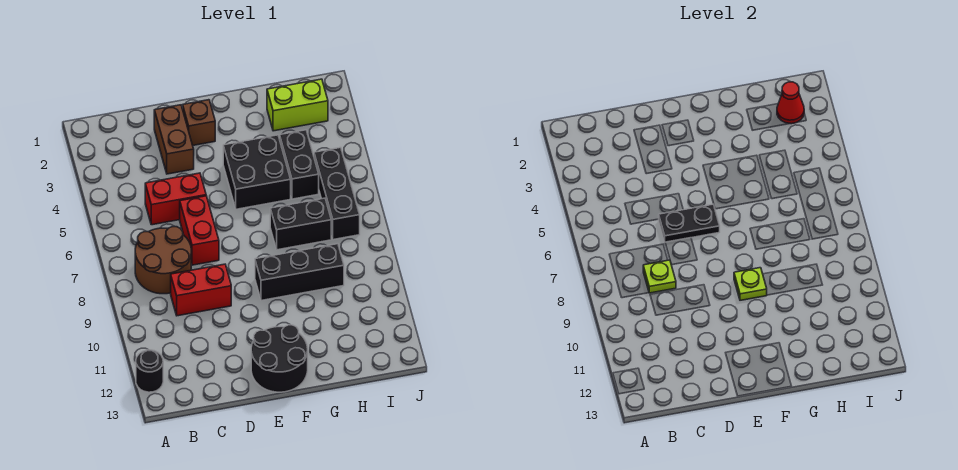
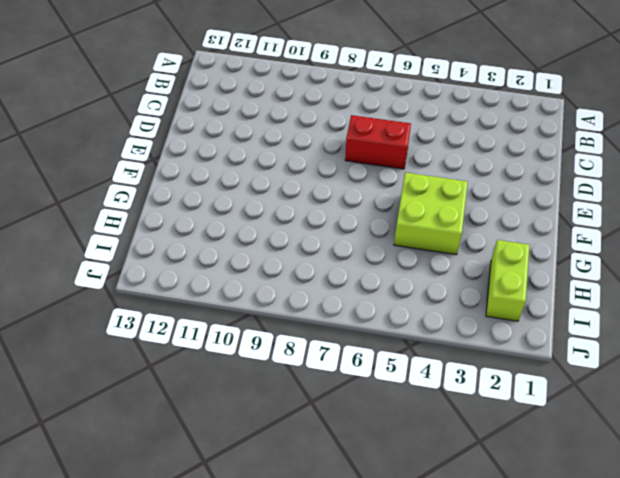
lime 2x2 brick [394,173,468,255] -> black 2x2 brick [223,135,291,209]
none -> black 1x1 round brick [136,350,163,392]
none -> brown 2x2 round brick [135,227,191,294]
none -> red 1x2 brick [145,173,206,225]

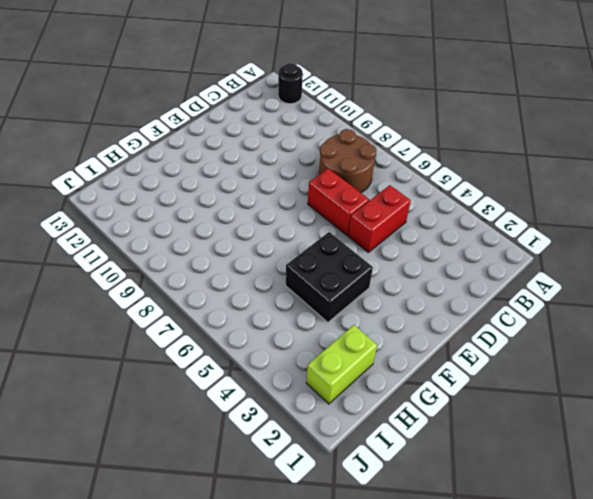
none -> red 1x2 brick [171,264,231,316]
none -> brown 1x2 brick [154,105,194,174]
none -> brown 1x1 brick [183,100,215,145]

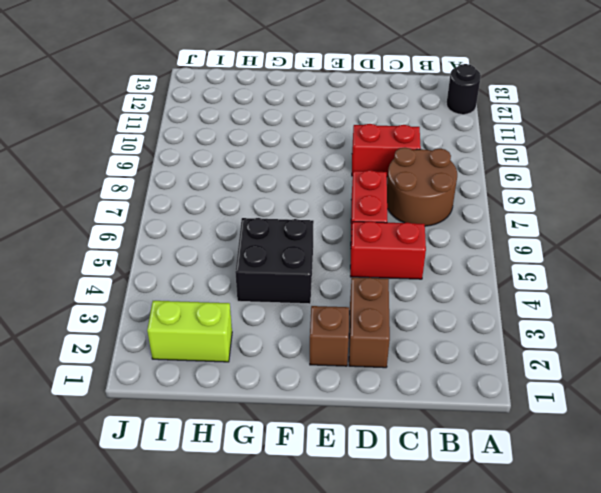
none -> black 2x2 round brick [251,325,308,392]
none -> black 1x3 brick [255,244,344,300]
none -> black 1x2 brick [270,198,331,250]

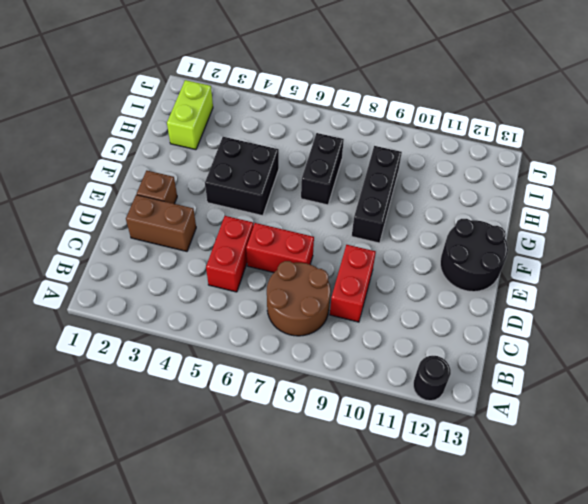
none -> black 1x2 brick [280,130,319,199]
none -> black 1x3 brick [314,148,360,240]
none -> lime 1x1 plate [643,260,676,293]

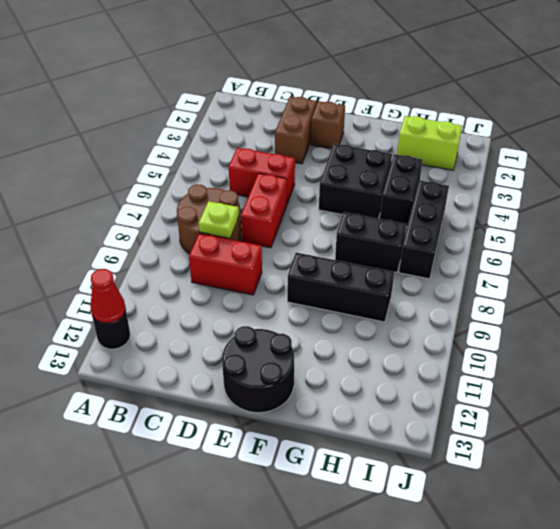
red 1x1 cone [90,269,126,323] -> red 1x1 cone moved to [777,82,804,124]
none -> black 1x2 plate [659,204,720,242]
none -> lime 1x1 plate [734,268,767,300]

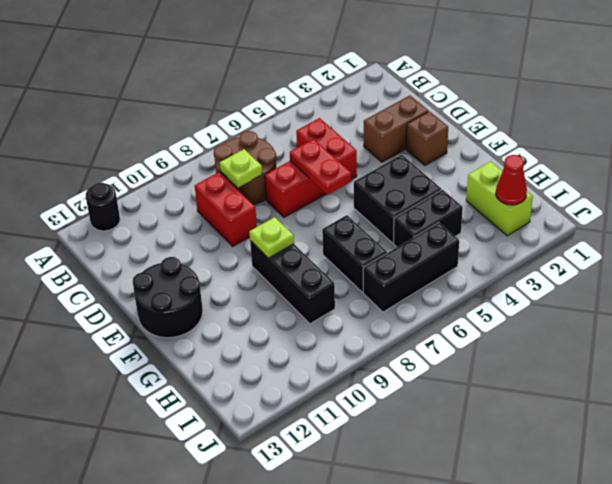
red 1x2 plate [290,139,351,195] -> black 1x2 plate [659,204,720,242]

